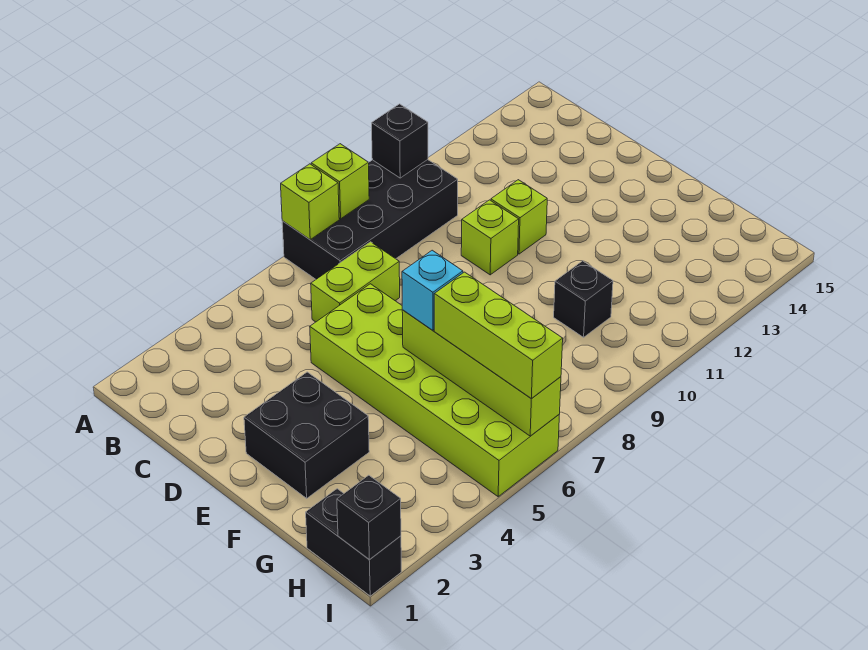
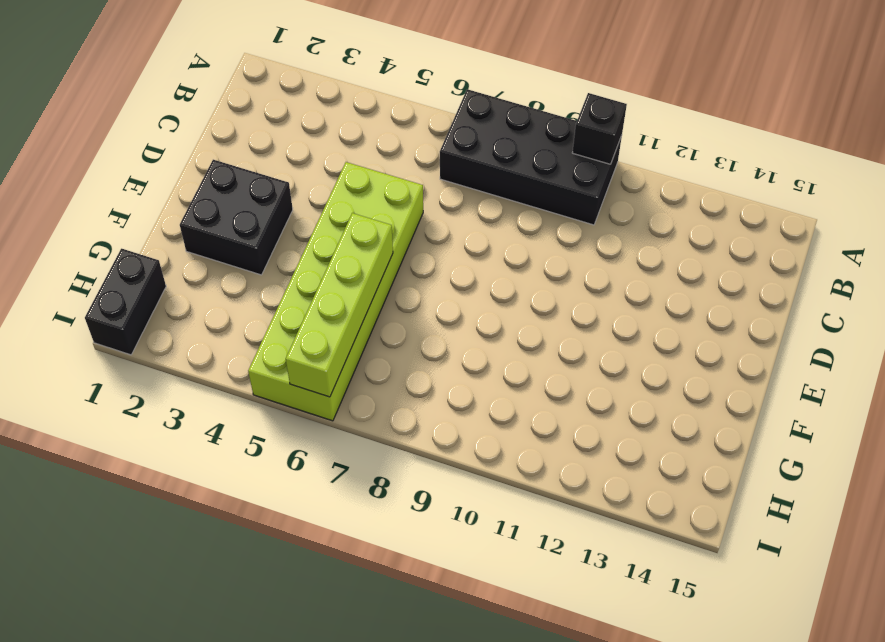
none -> lime 1x2 brick [311,242,400,322]
none -> lime 1x1 brick [461,200,519,275]
none -> lime 1x1 brick [491,180,547,254]

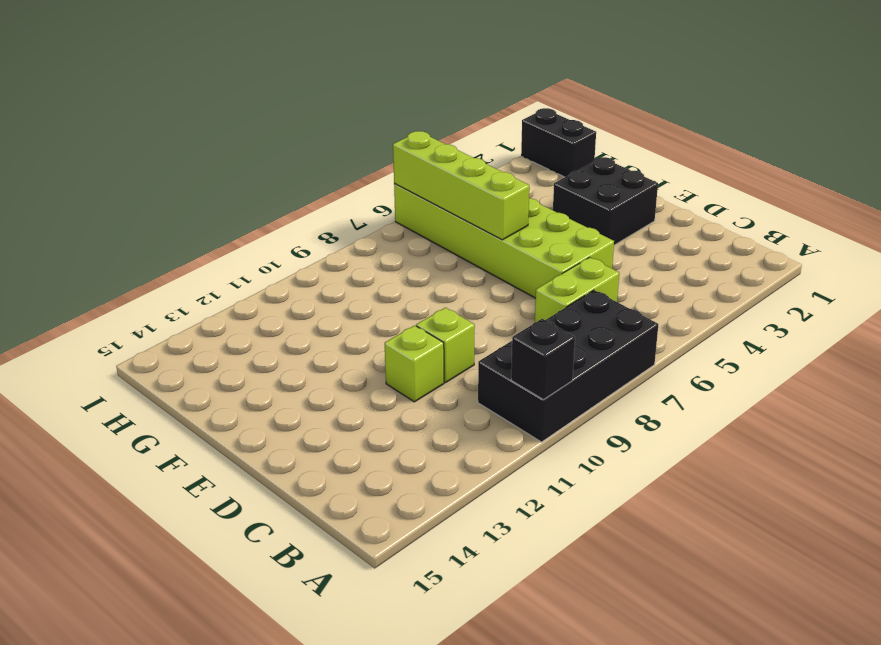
none -> black 1x1 brick [554,261,613,337]
none -> lime 1x1 brick [281,164,339,239]
none -> lime 1x1 brick [311,144,369,219]

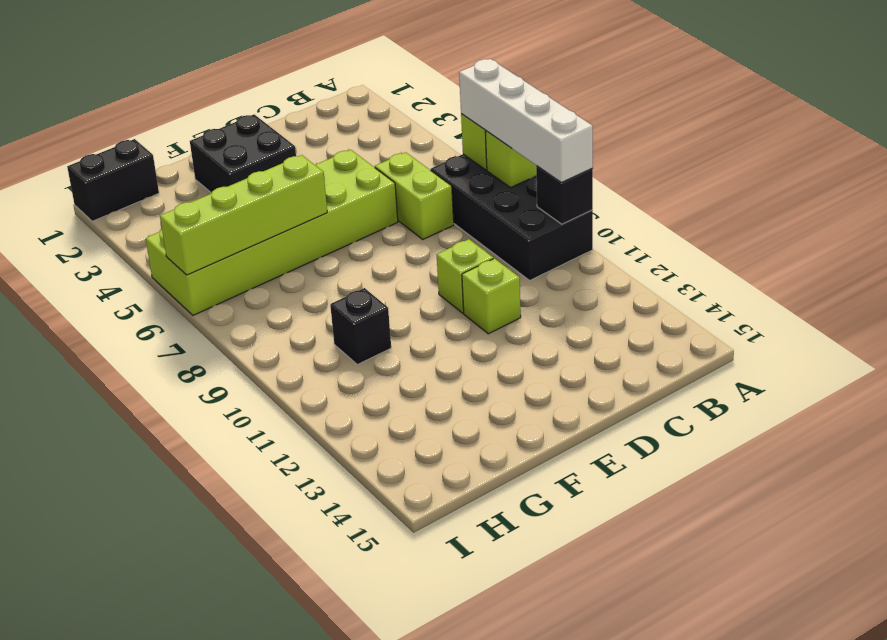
white 1x4 brick [459,59,593,182] -> none
none -> black 1x1 brick [337,475,401,559]
none -> cyan 1x1 brick [402,250,463,330]
none -> lime 1x3 brick [434,272,563,399]

